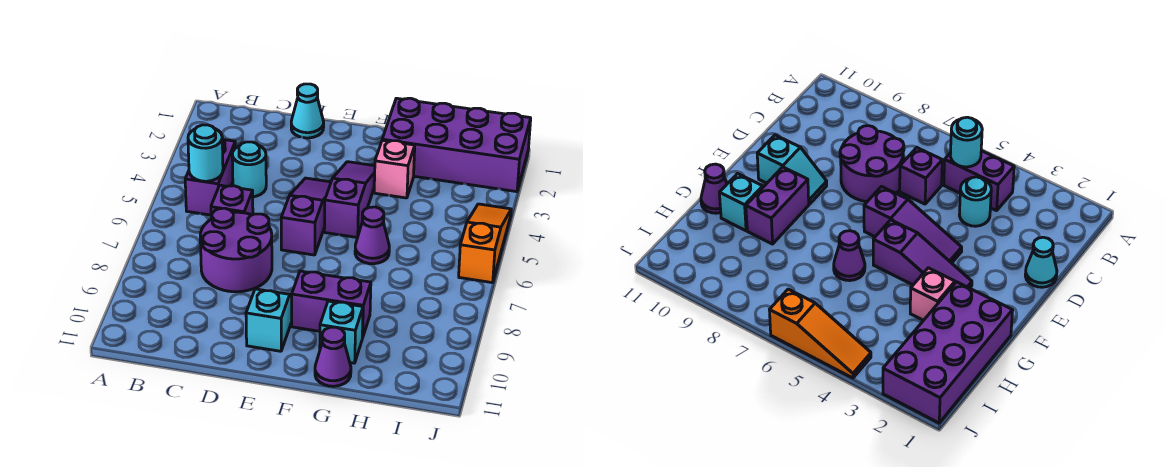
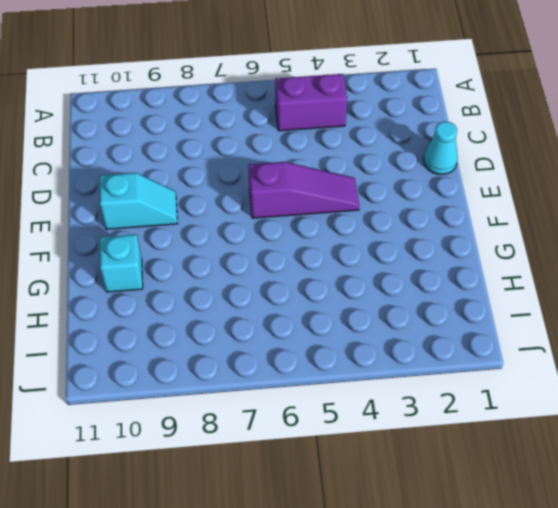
none -> cyan 1x1 round brick [232,142,266,197]
none -> purple 1x1 brick [211,185,253,219]
none -> purple 2x2 round brick [200,208,272,292]

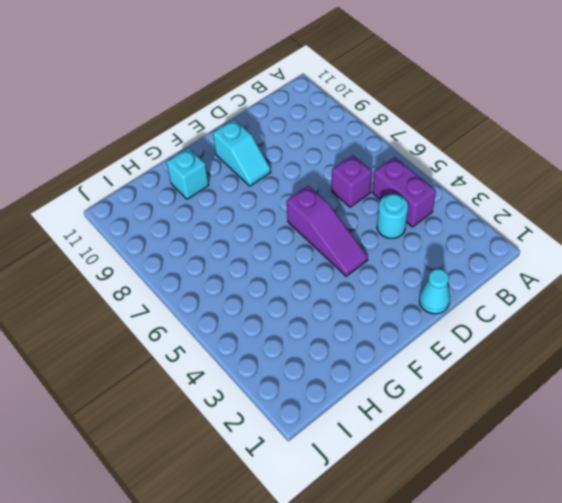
none -> purple 2x2 round brick [200,208,272,292]
none -> purple 1x3 slope [324,162,375,238]
none -> purple 1x2 brick [292,271,371,338]

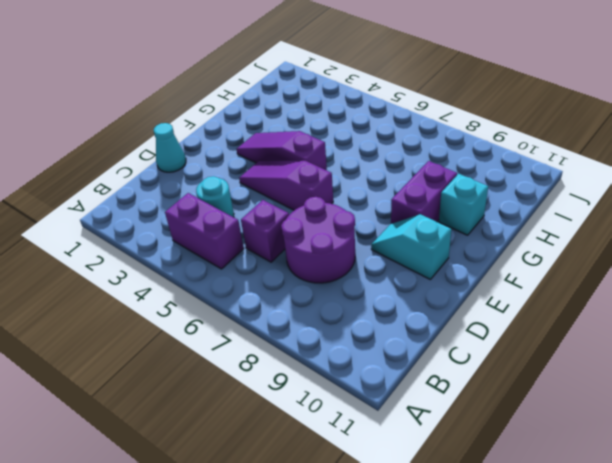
none -> purple 2x4 brick [382,98,531,192]
none -> pink 1x1 brick [374,140,415,198]
none -> purple 1x1 cone [355,207,389,264]

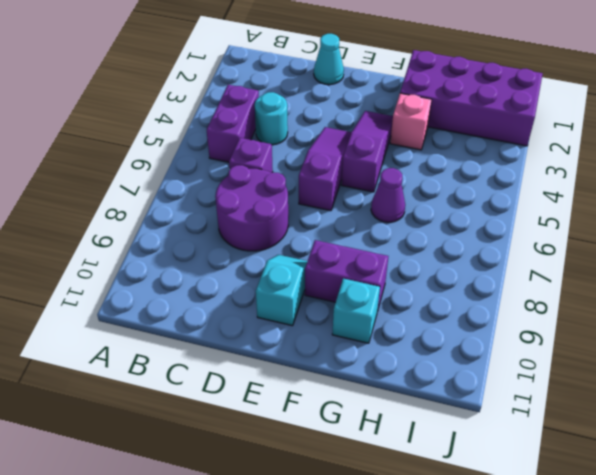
none -> purple 1x1 cone [315,327,351,386]
none -> orange 1x3 slope [459,204,511,283]
none -> cyan 1x1 round brick [188,125,223,181]

